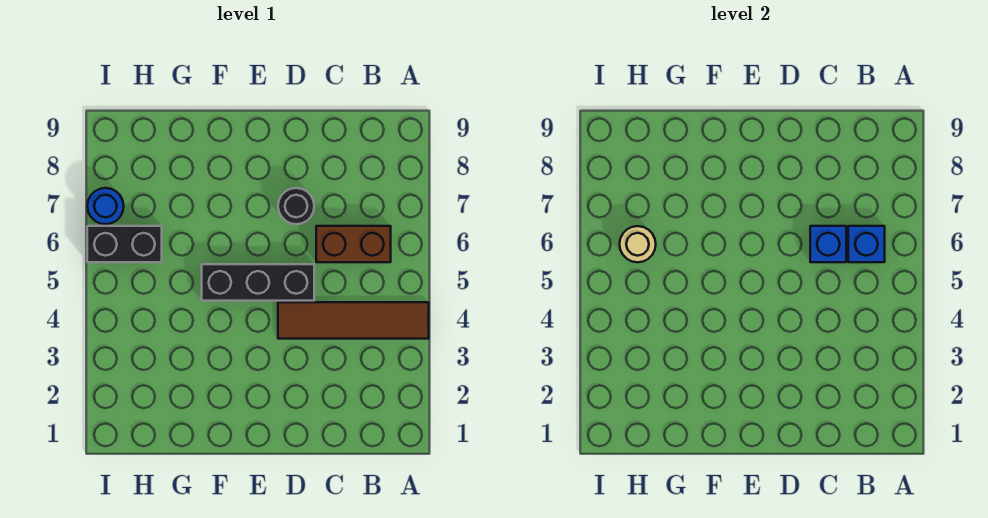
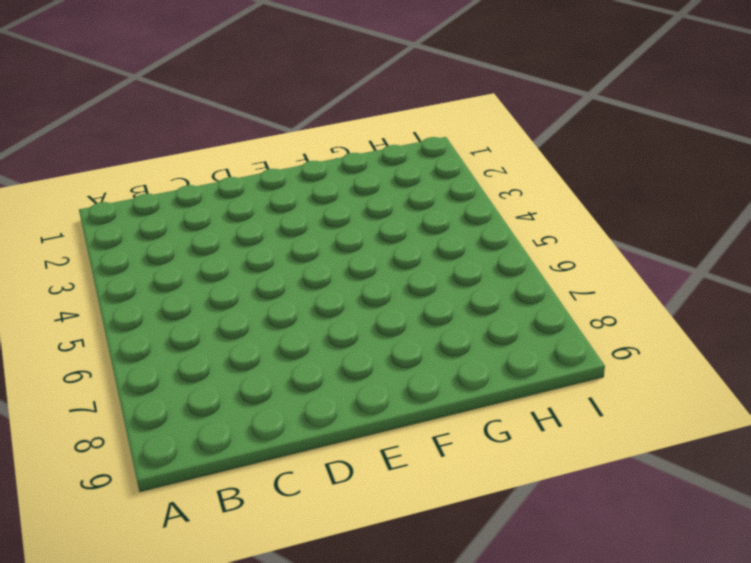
none -> brown 1x4 tile [278,302,429,339]
none -> brown 1x2 brick [316,226,391,262]

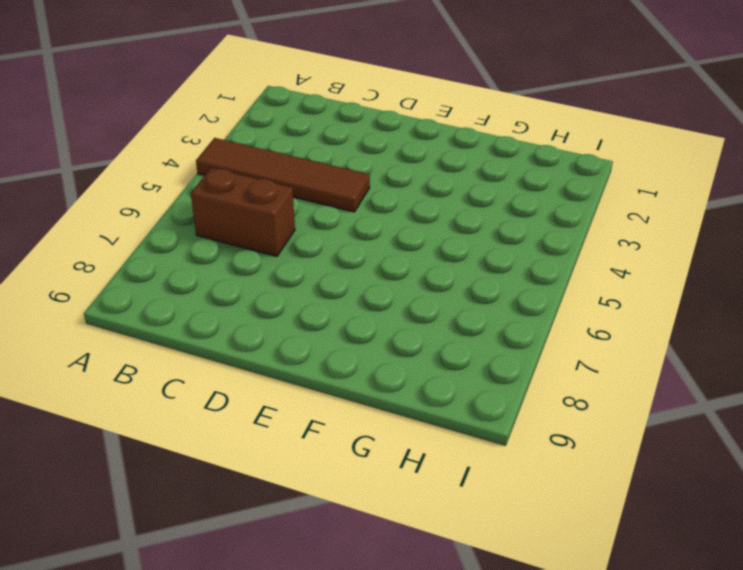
none -> black 1x3 brick [202,264,314,301]
none -> black 1x1 round brick [278,188,314,224]

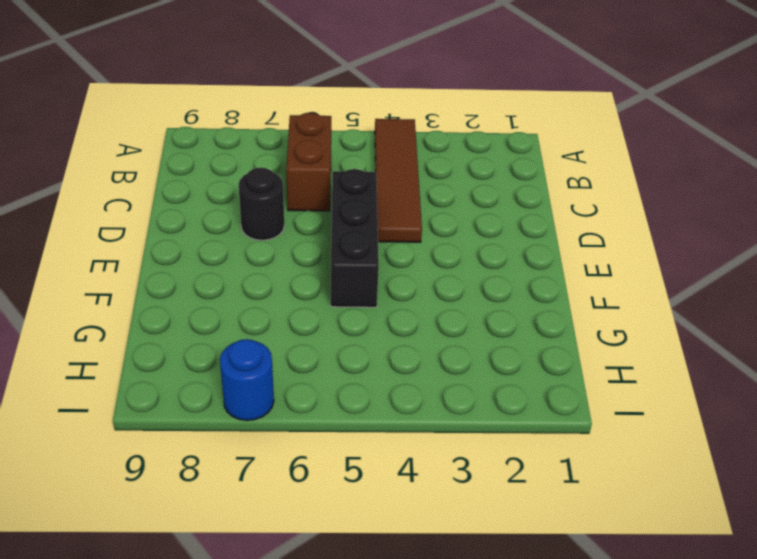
none -> black 1x2 brick [87,226,162,262]
none -> blue 1x1 brick [848,226,885,262]

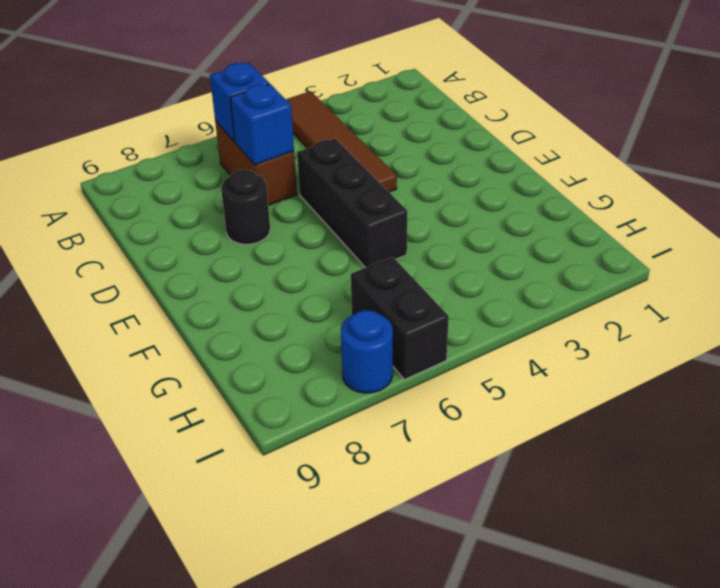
none -> tan 1x1 round brick [620,226,656,262]

